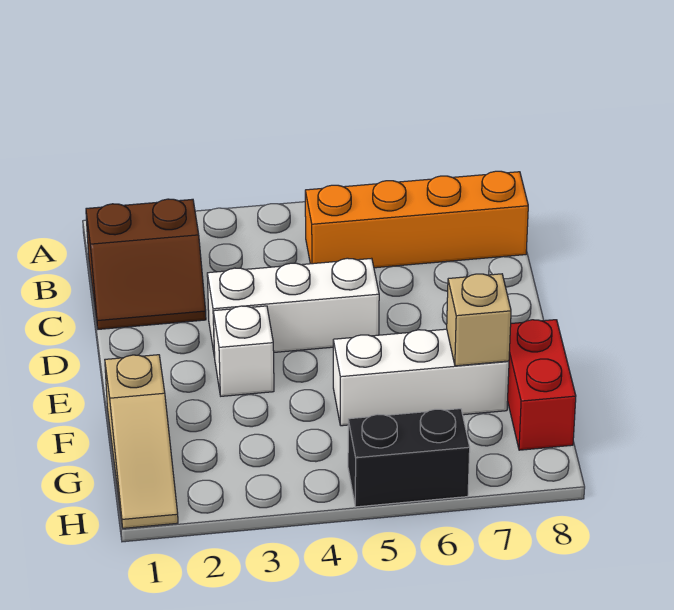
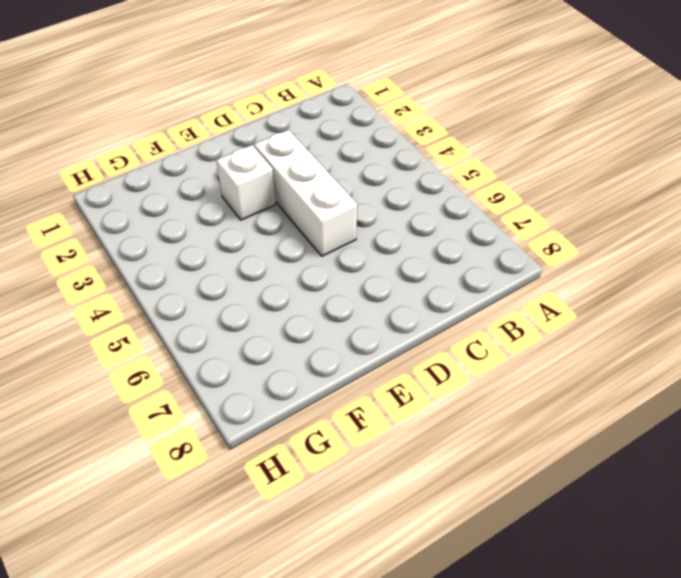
none -> brown 2x2 slope [86,199,206,329]
none -> orange 1x4 brick [305,171,528,268]

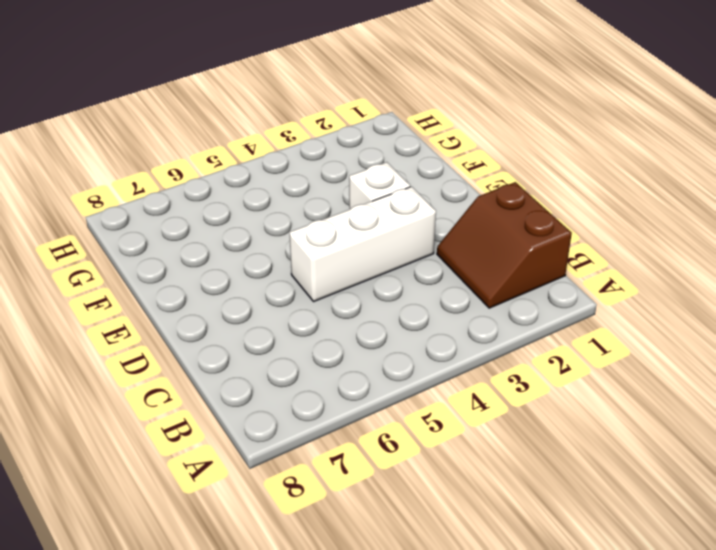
brown 2x2 slope [437,182,572,308] -> brown 2x2 slope turned to [86,199,206,329]
none -> orange 1x4 brick [305,171,528,268]
none -> tan 1x3 slope [105,355,178,528]

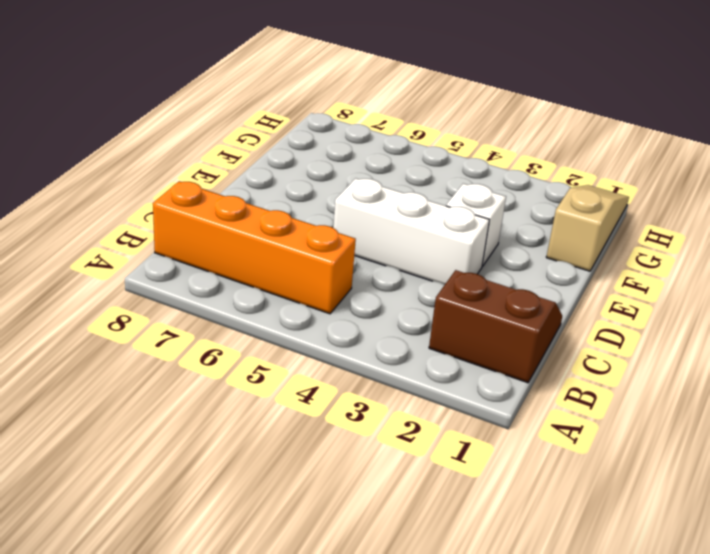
none -> white 1x3 brick [333,329,509,426]
none -> red 1x2 brick [508,320,576,450]

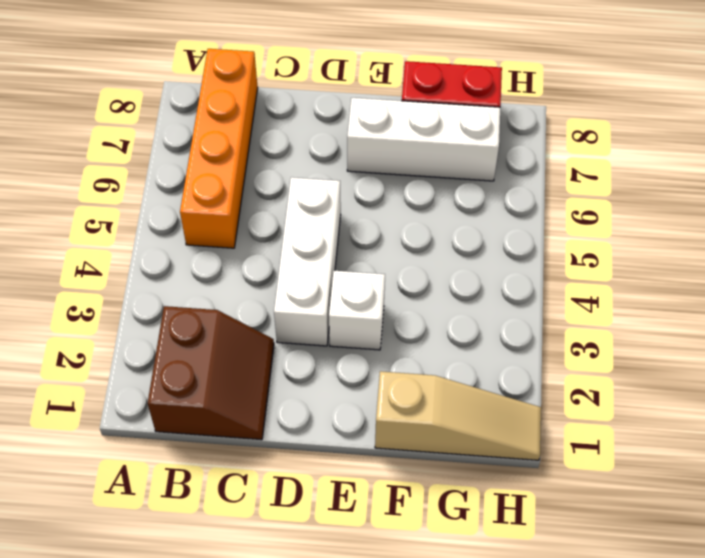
white 1x3 brick [347,98,500,181] -> white 1x3 brick turned to [333,329,509,426]
none -> black 1x2 brick [348,409,470,507]
none -> tan 1x1 brick [447,274,511,366]

